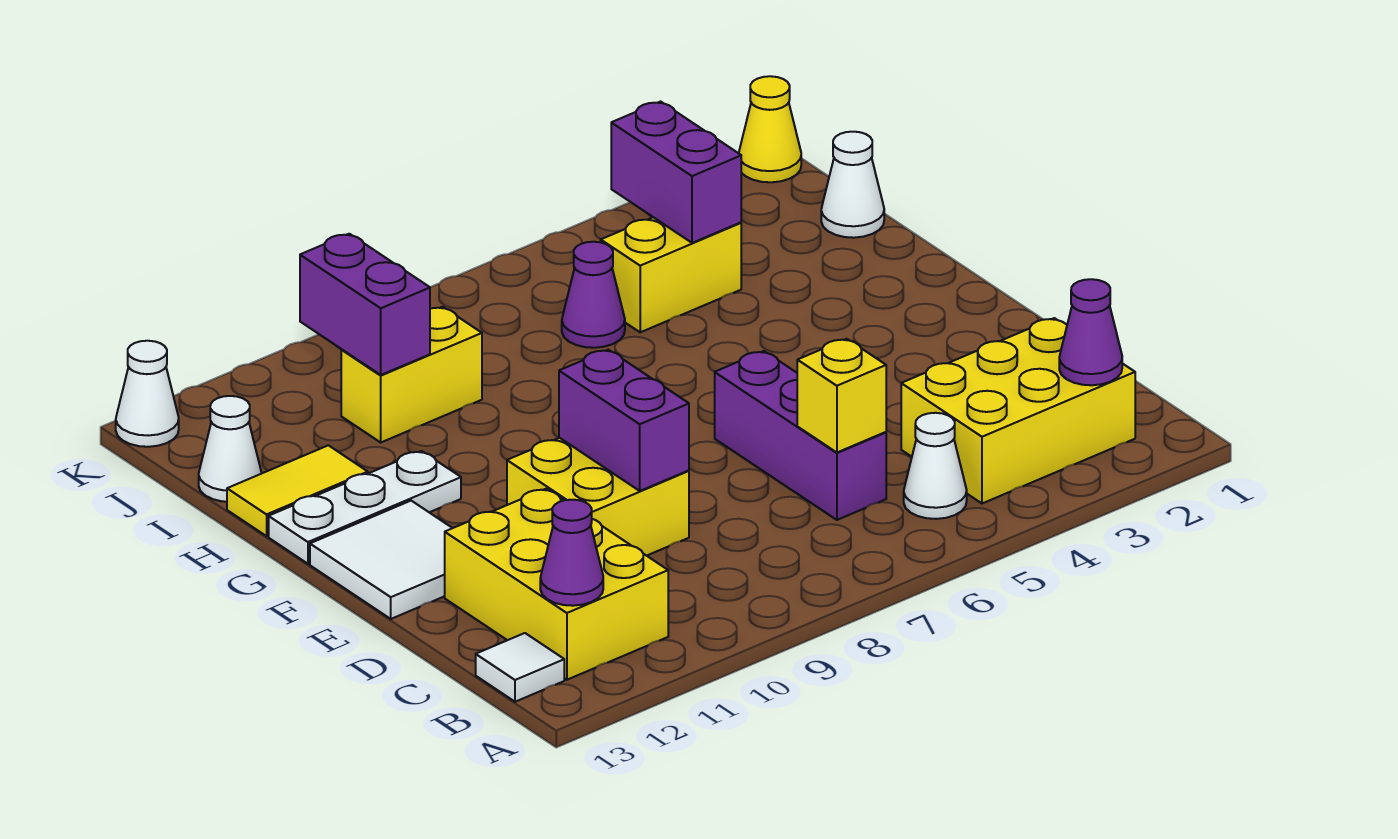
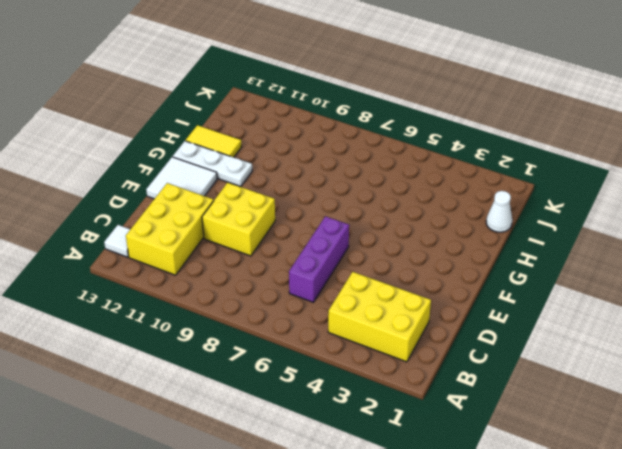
none -> white 1x1 cone [904,413,967,519]
none -> yellow 1x2 brick [601,217,741,332]
none -> purple 1x1 cone [562,242,625,348]

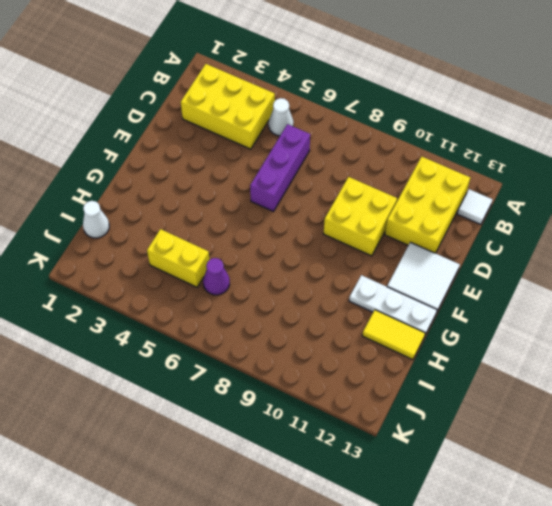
none -> yellow 1x2 brick [341,307,482,442]
none -> white 1x1 cone [199,396,262,502]
none -> yellow 1x1 cone [739,76,801,182]

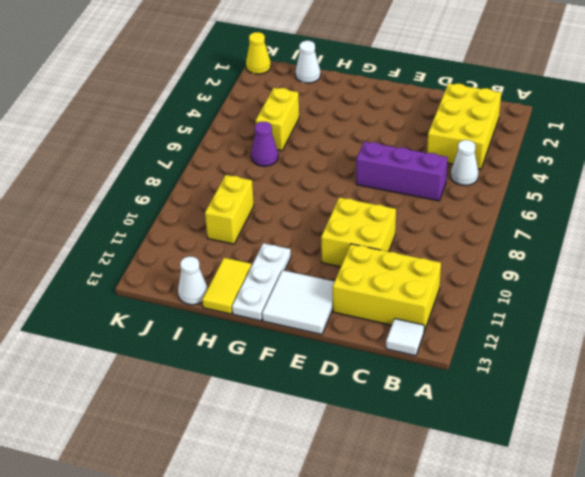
none -> white 1x1 cone [116,341,179,447]
none -> purple 1x1 cone [1059,279,1122,385]
none -> purple 1x1 cone [540,500,603,606]

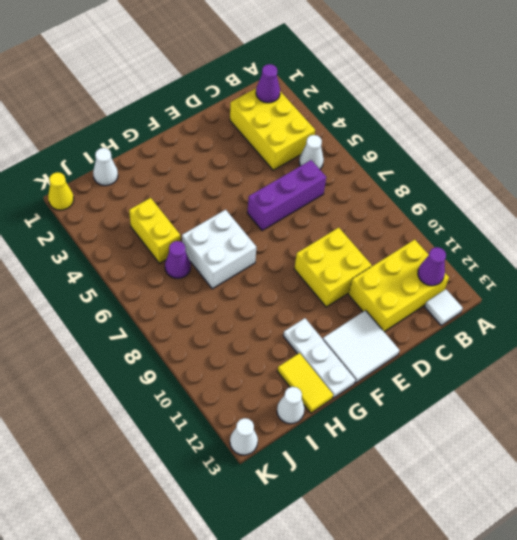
white 2x2 brick [182,210,256,289] -> none
none -> yellow 1x2 brick [341,307,482,442]
none -> yellow 1x1 brick [797,339,886,452]
none -> purple 1x2 brick [559,350,689,491]

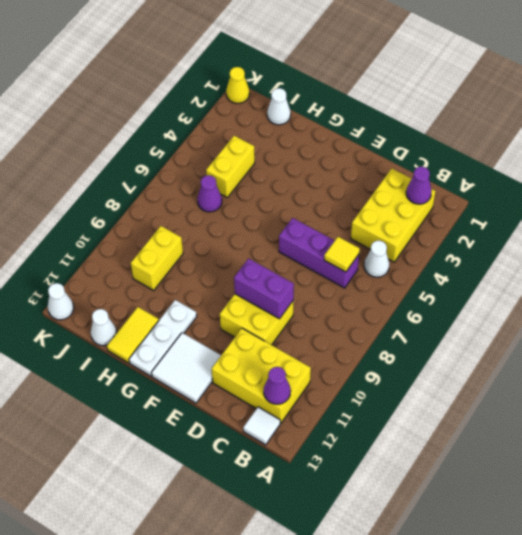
yellow 1x1 tile [324,237,360,272] -> yellow 1x1 brick [797,339,886,452]
none -> purple 1x2 brick [611,102,741,243]
none -> purple 1x2 brick [300,234,430,375]

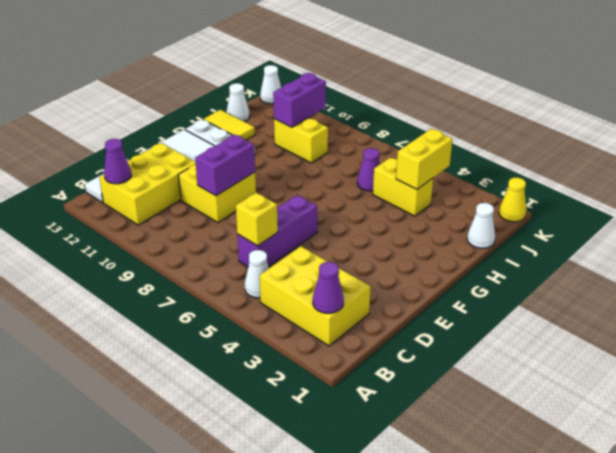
yellow 1x2 brick [396,129,452,189] -> purple 1x2 brick [611,102,741,243]

